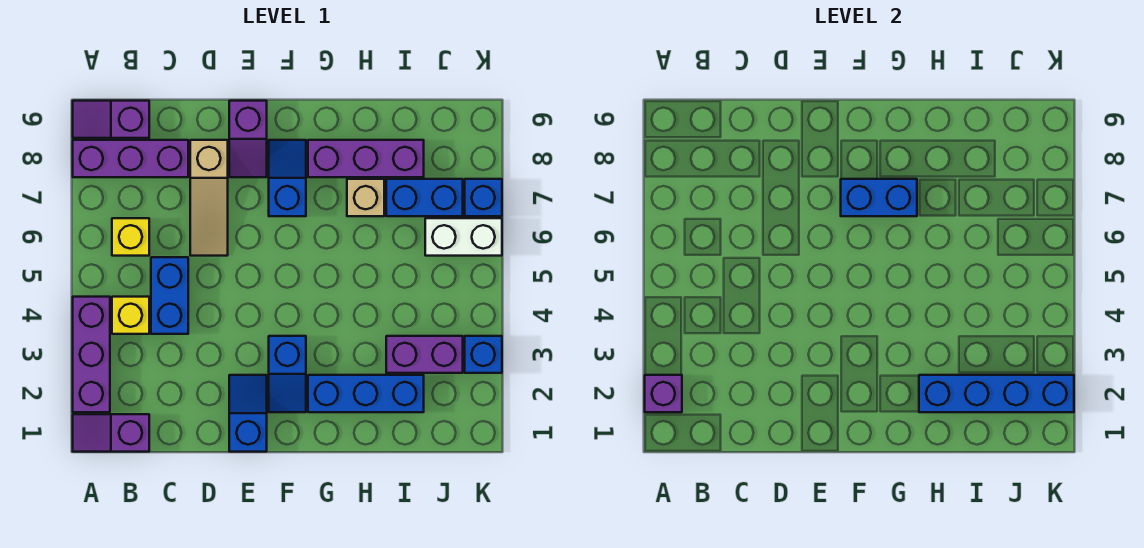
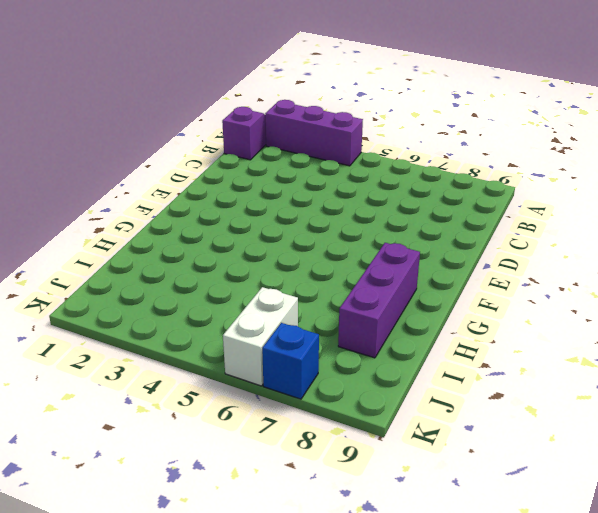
none -> purple 1x3 brick [73,140,188,177]
none -> purple 1x2 slope [73,101,149,138]
none -> yellow 1x1 brick [112,297,149,334]

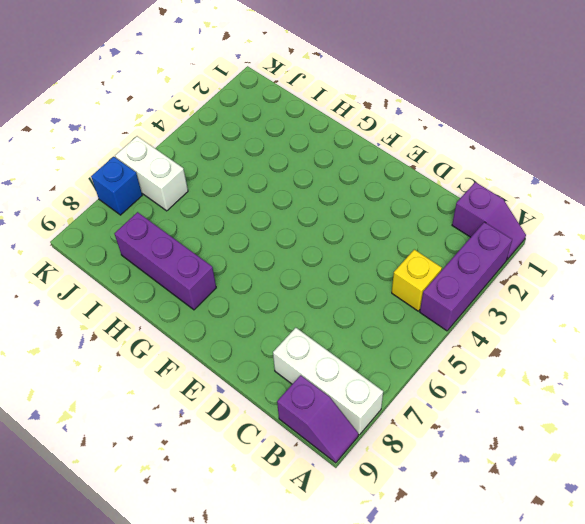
white 1x3 brick [273,328,383,435] -> purple 1x3 brick [73,140,188,177]
none -> yellow 1x1 brick [112,218,149,256]
none -> blue 1x2 brick [151,257,188,334]
none -> tan 1x3 slope [190,140,228,256]

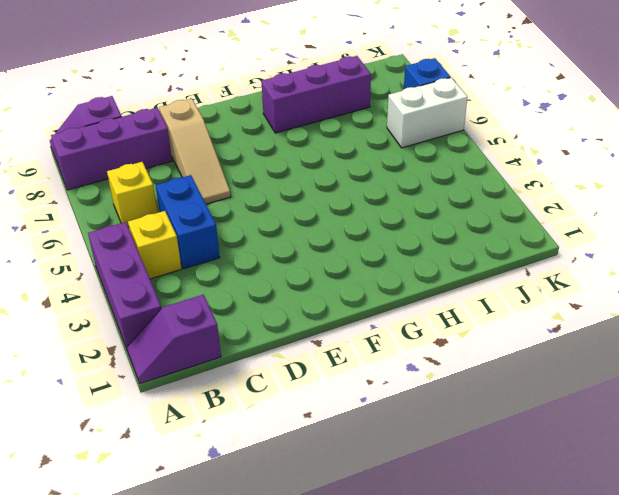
none -> blue 1x2 slope [229,375,267,452]
none -> purple 1x2 slope [229,101,267,177]
none -> blue 1x2 slope [269,336,306,412]

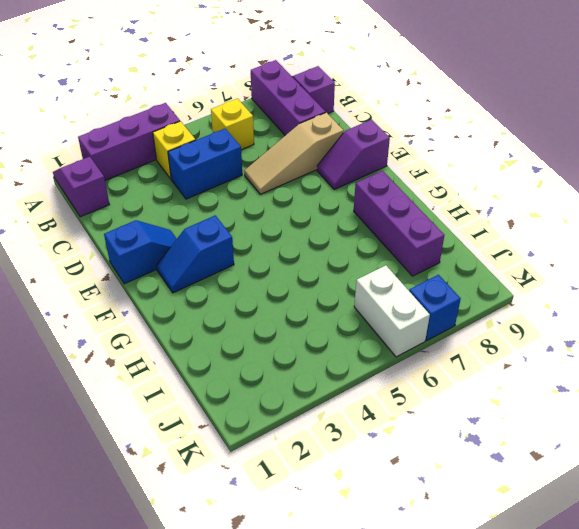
none -> blue 1x2 slope [269,140,306,216]
none -> blue 1x3 brick [308,375,424,412]
none -> tan 1x1 brick [347,179,384,216]

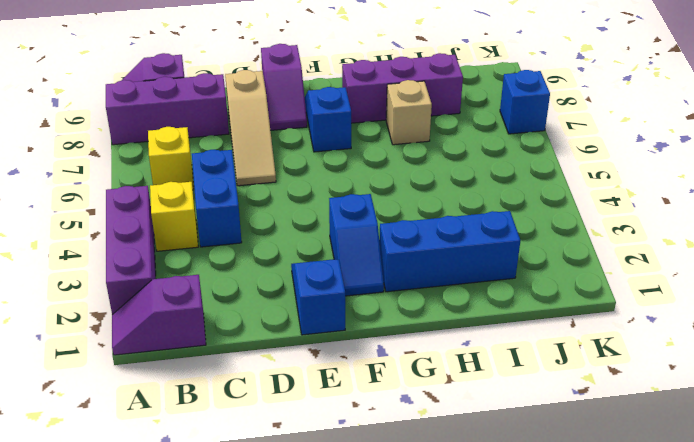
none -> purple 1x2 brick [386,336,463,373]
none -> blue 1x2 brick [386,179,463,216]
none -> white 1x2 brick [425,218,502,256]

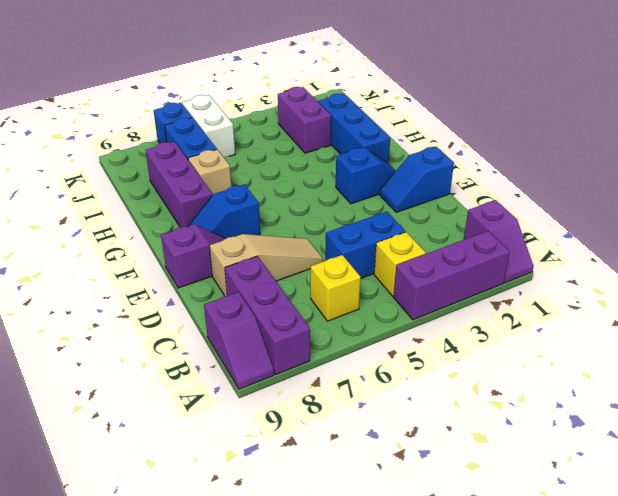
none -> blue 1x1 brick [465,336,502,373]
none -> purple 1x1 brick [645,375,682,412]
none -> blue 1x2 brick [841,179,917,216]

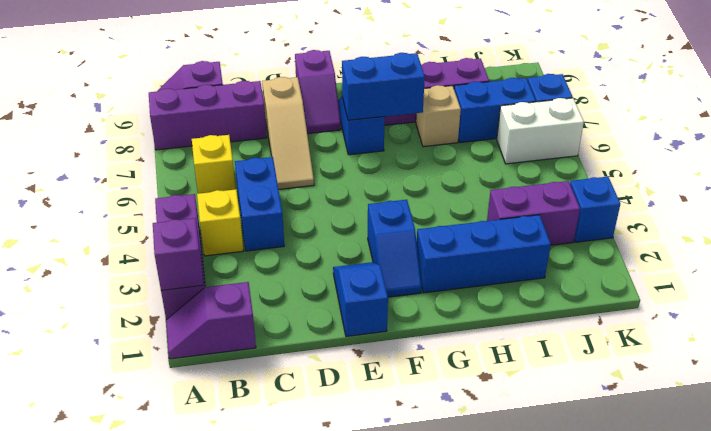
none -> blue 1x4 brick [919,375,1074,412]

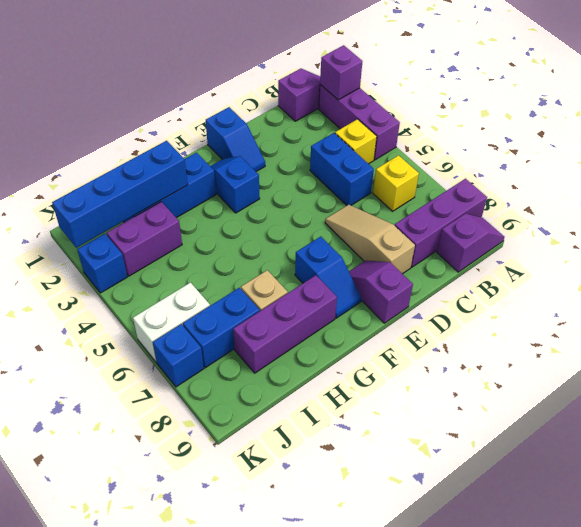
none -> blue 1x2 brick [841,179,917,216]

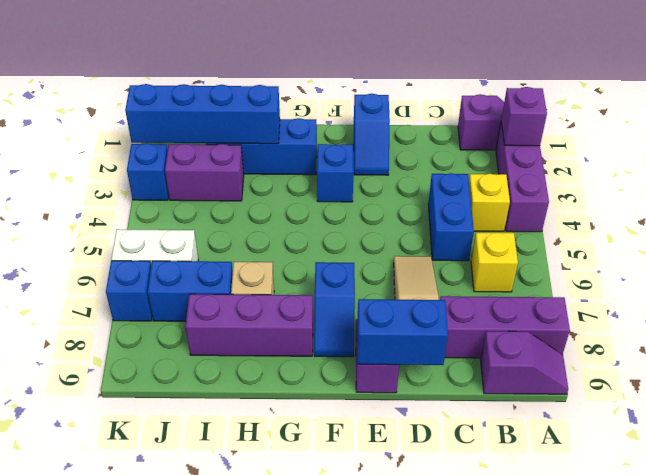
blue 1x2 brick [357,299,448,365] -> blue 1x2 brick moved to [841,179,917,216]

